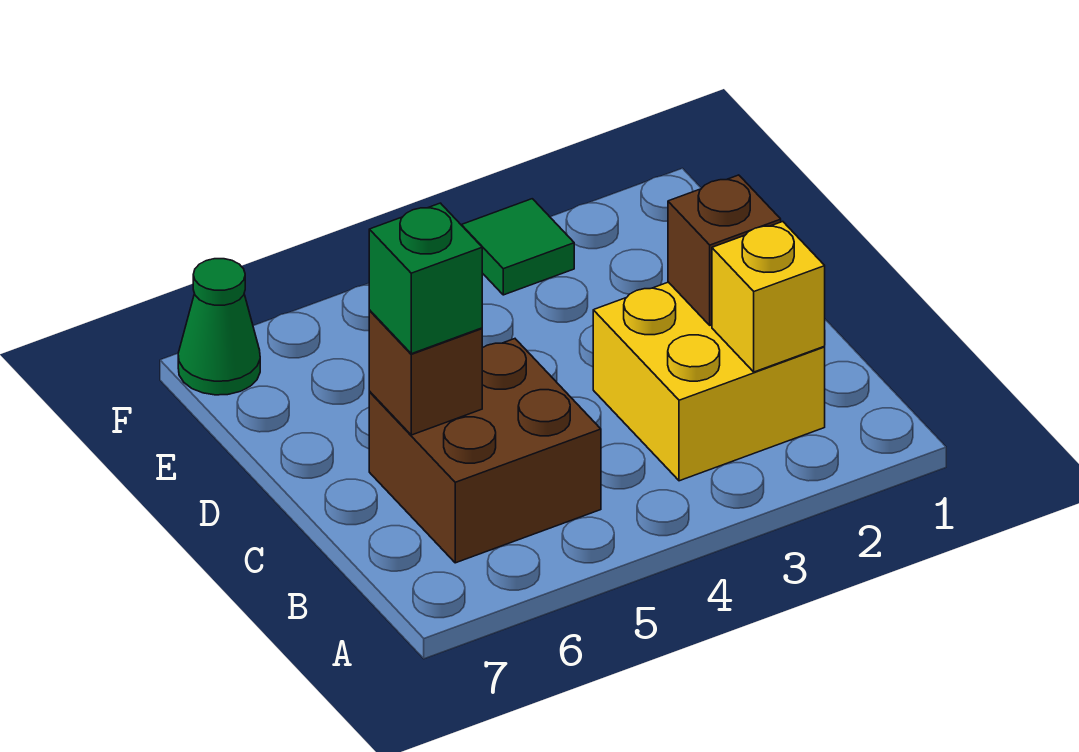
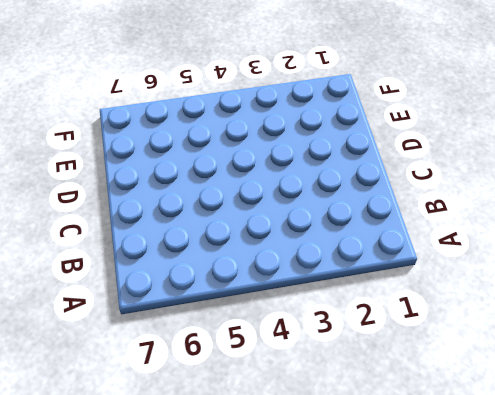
none -> yellow 2x2 brick [593,282,825,481]
none -> brown 2x2 brick [369,339,601,563]

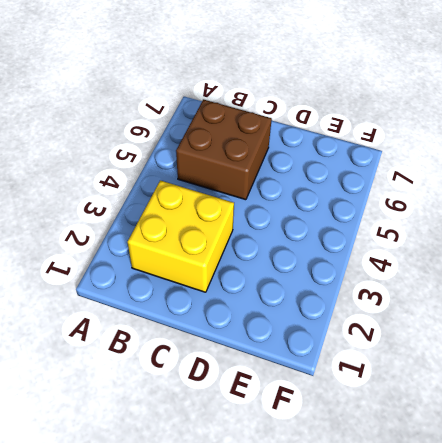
none -> green 1x1 tile [462,199,574,295]
none -> green 1x1 cone [178,259,260,395]

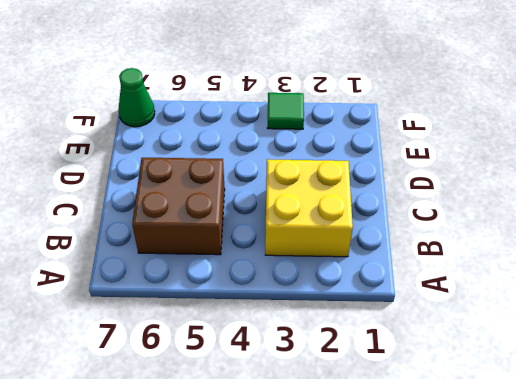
none -> yellow 1x1 brick [712,222,825,372]
none -> brown 1x1 brick [668,175,781,325]

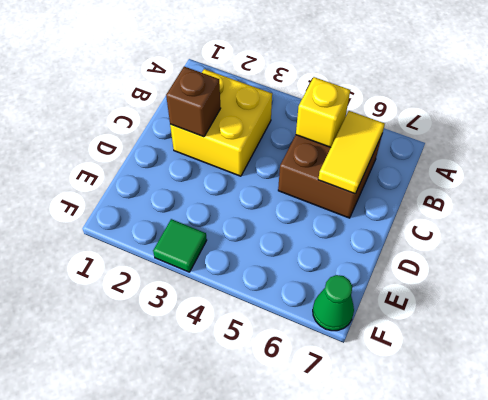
yellow 1x1 brick [296,77,350,147] -> yellow 1x1 brick moved to [712,222,825,372]
yellow 1x2 tile [318,111,385,194] -> brown 1x1 brick [369,311,482,435]
none -> green 1x1 brick [369,203,482,354]

